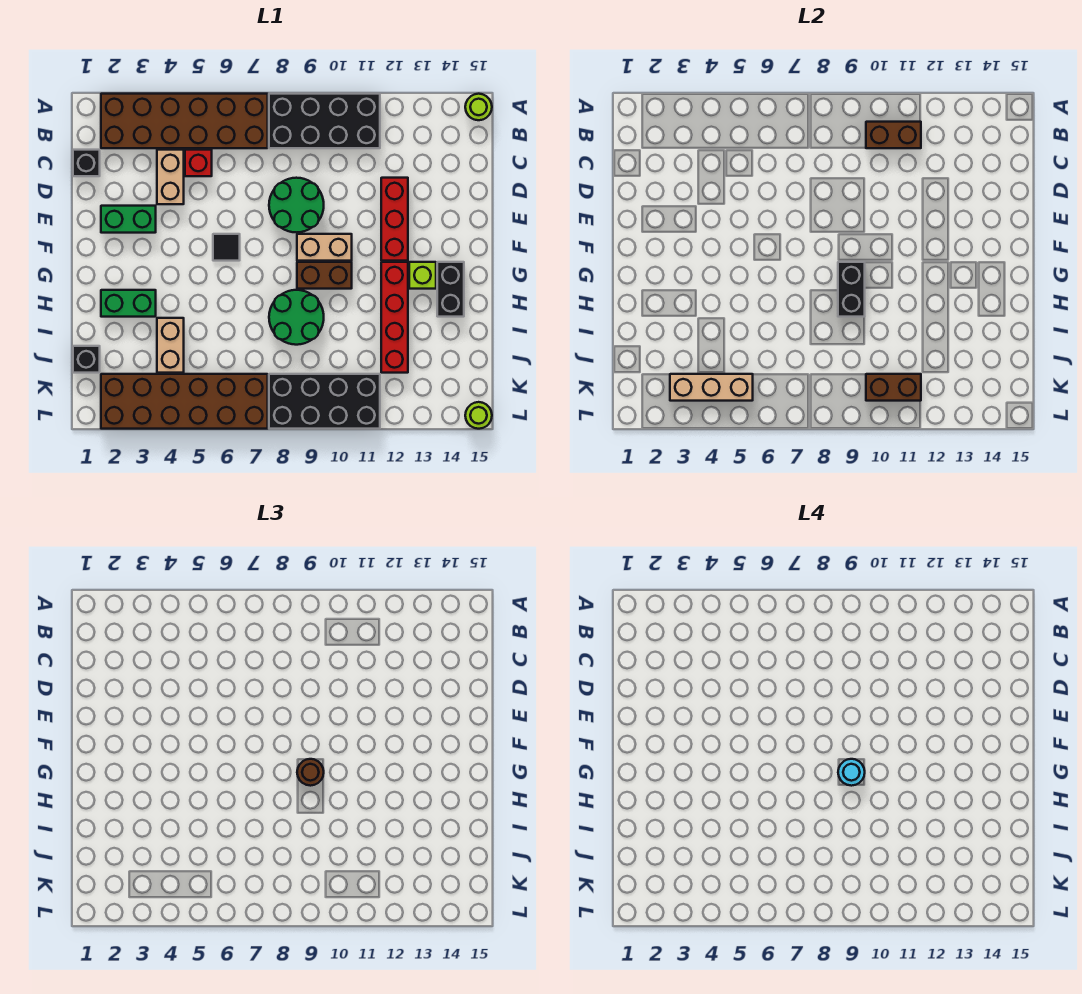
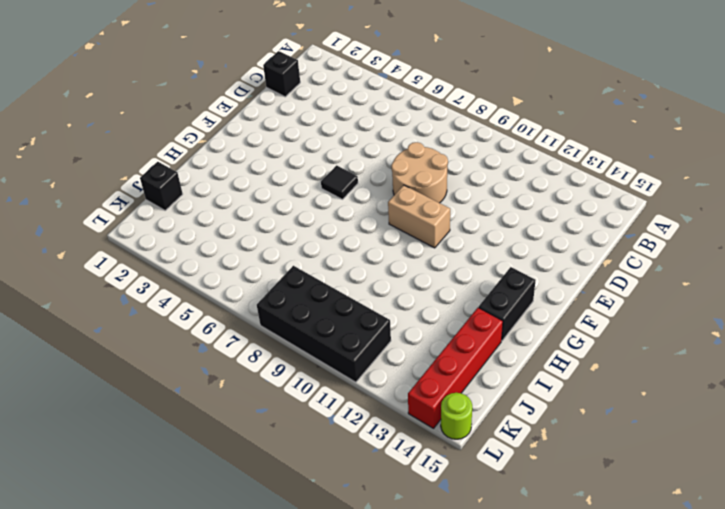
tan 2x2 round brick [391,142,448,203] -> green 2x2 round brick [269,178,324,232]
red 1x4 brick [408,308,503,428] -> red 1x4 brick moved to [381,262,408,373]
none -> brown 2x6 brick [101,94,268,148]
none -> black 2x4 brick [269,94,380,148]
none -> lime 1x1 round brick [465,94,492,120]

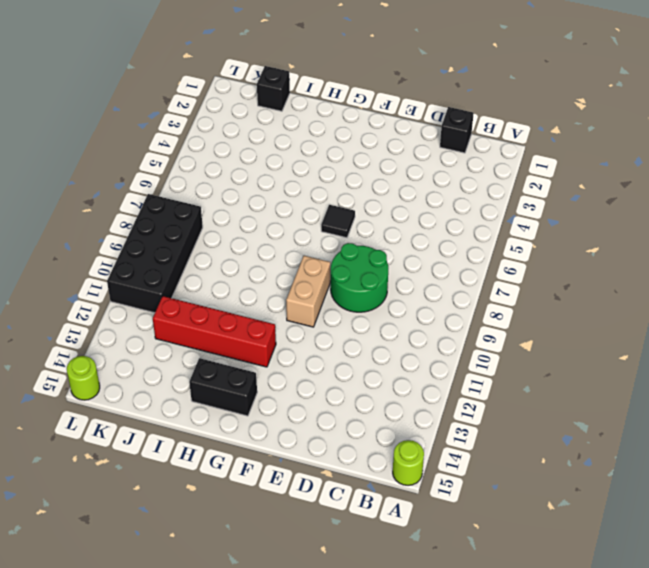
none -> brown 2x6 brick [101,94,268,148]
none -> black 2x4 brick [269,94,380,148]
none -> tan 1x2 brick [157,150,184,204]

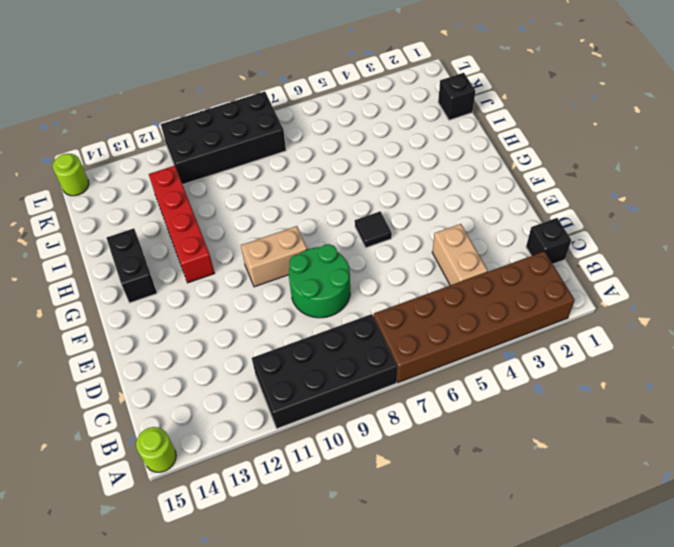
none -> red 1x1 brick [185,150,212,176]
none -> red 1x3 brick [381,178,408,261]
none -> green 1x2 brick [101,206,156,233]

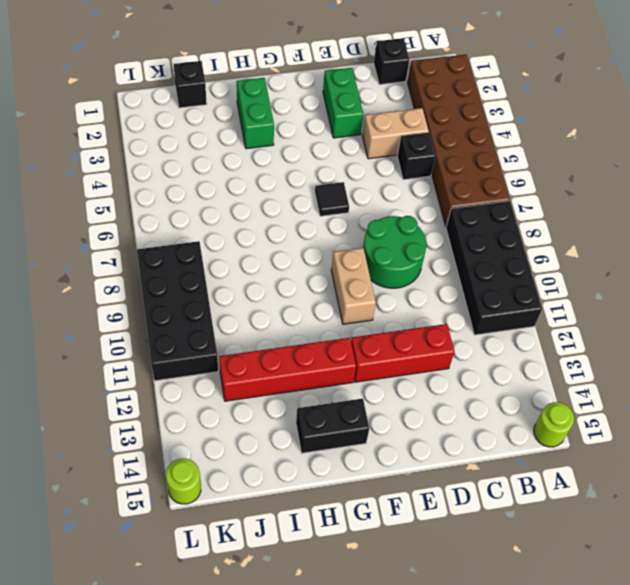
black 1x1 brick [397,132,435,180] -> red 1x1 brick [185,150,212,176]
none -> brown 1x2 brick [297,262,352,289]
none -> lime 1x1 brick [409,262,436,289]
none -> green 2x2 round brick [269,290,324,345]

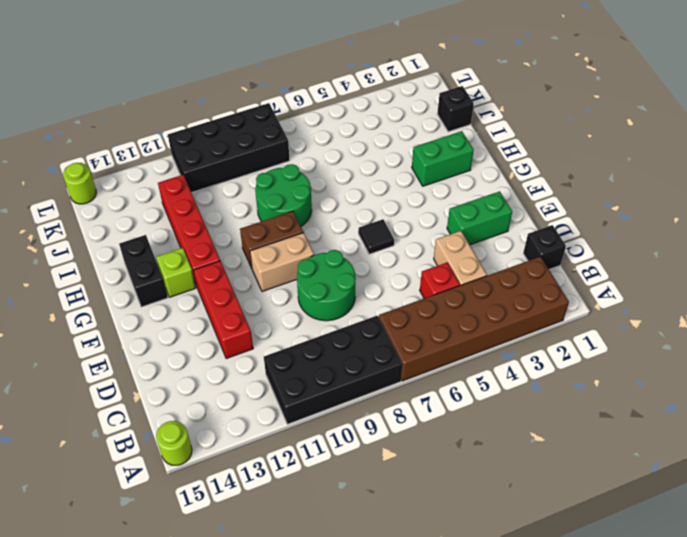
none -> tan 1x2 brick [157,318,184,373]
none -> brown 2x6 brick [101,374,268,429]
none -> brown 1x2 brick [866,122,921,148]

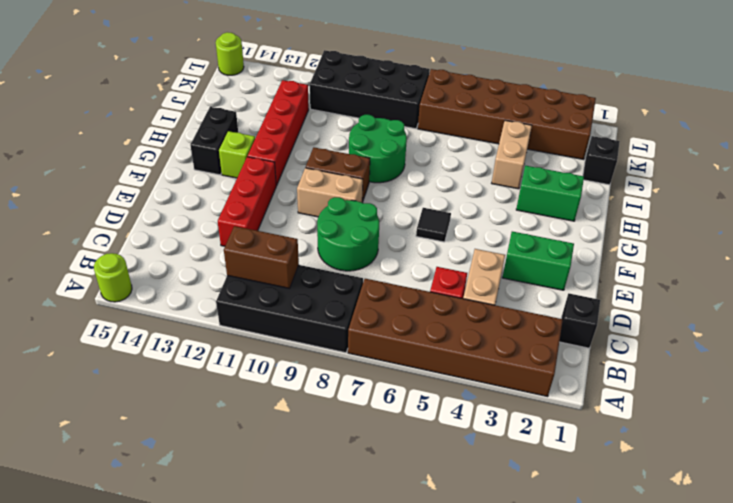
none -> black 1x2 brick [838,262,865,317]
none -> tan 1x3 brick [670,374,753,401]
none -> brown 1x2 brick [866,374,921,401]

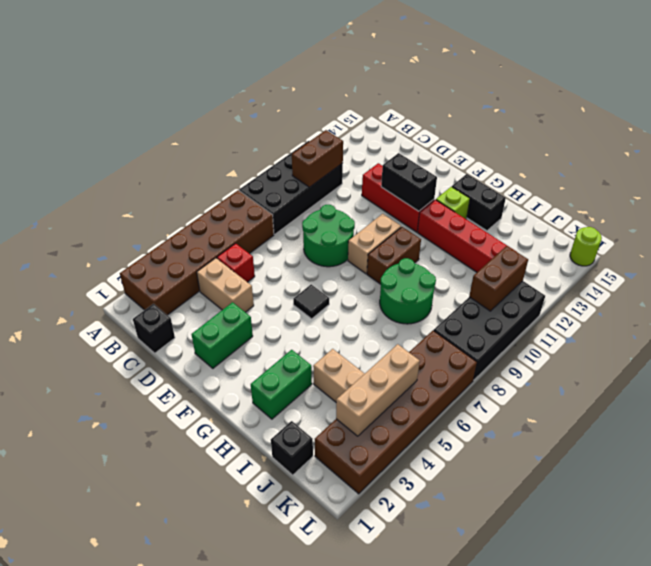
black 1x2 brick [381,153,437,211] -> black 1x2 brick moved to [838,262,865,317]
none -> lime 1x1 round brick [465,94,492,120]
none -> brown 1x1 round brick [297,759,324,786]
none -> cyan 1x1 round brick [838,759,865,786]

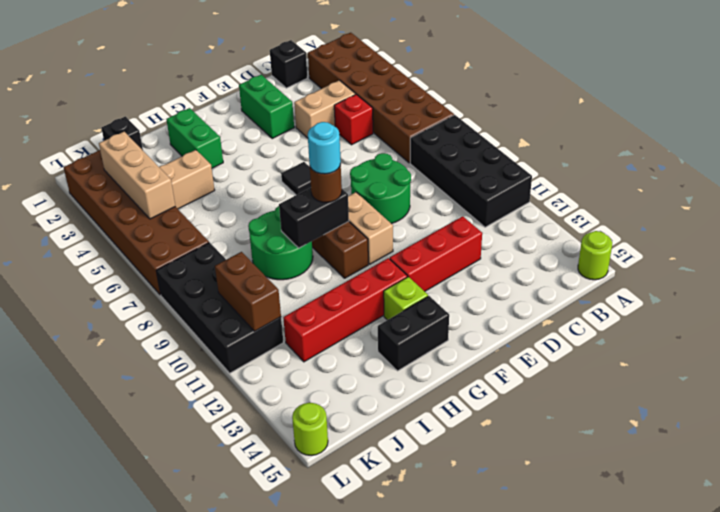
none -> brown 1x2 brick [866,122,921,148]

